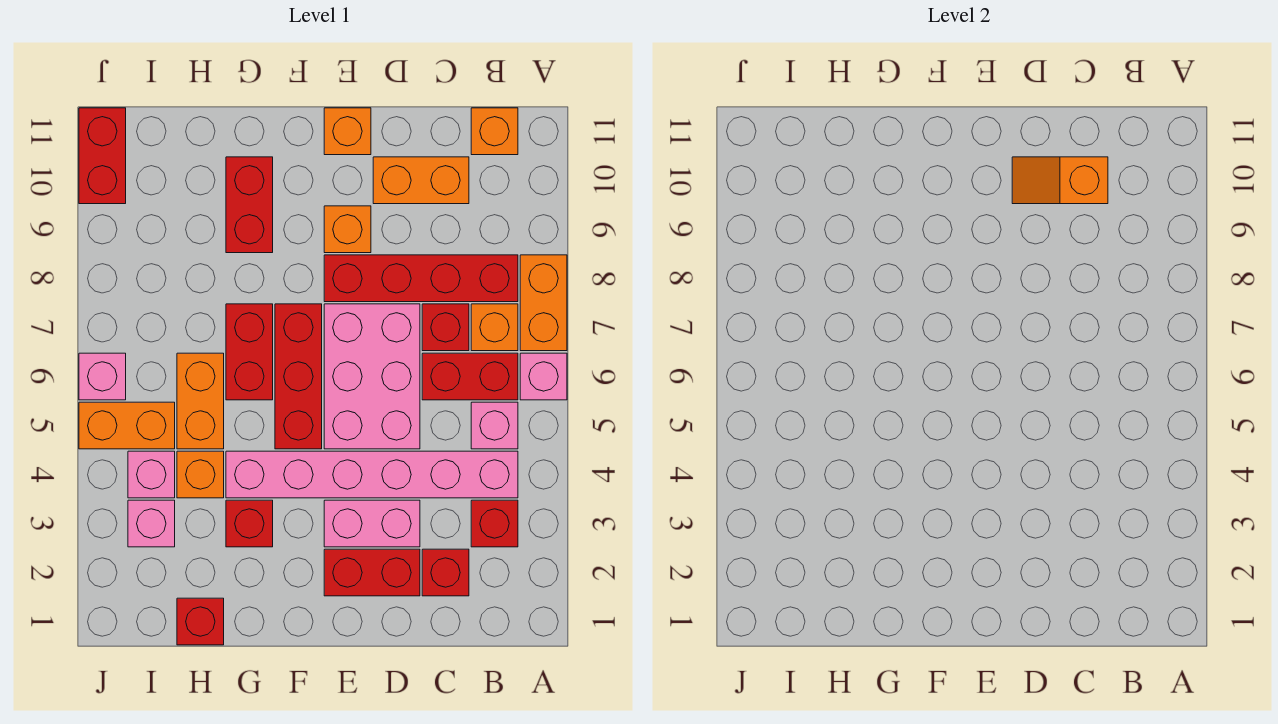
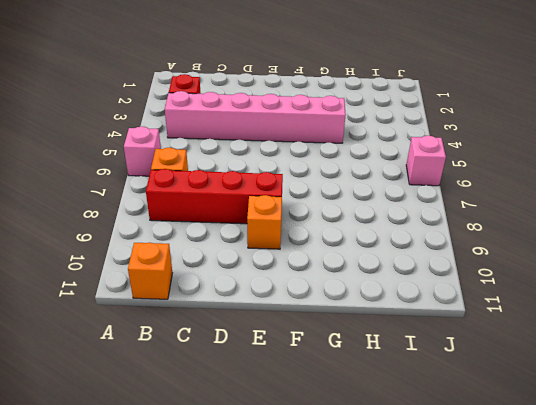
none -> orange 1x2 brick [520,255,567,351]
none -> pink 1x1 brick [471,402,518,449]
none -> red 1x2 brick [422,353,518,400]
none -> red 1x1 brick [422,549,469,596]

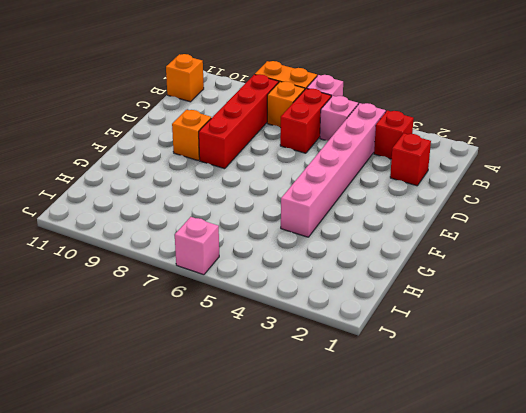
none -> red 1x1 brick [422,304,469,351]
none -> orange 1x2 brick [373,157,469,204]
none -> red 1x2 brick [324,549,420,596]
none -> pink 1x2 brick [324,500,420,547]

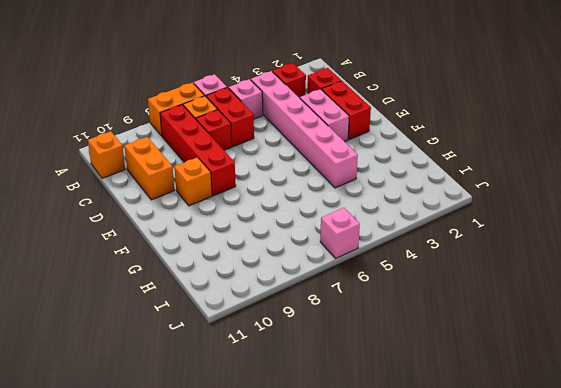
none -> pink 2x3 brick [324,304,420,449]
none -> orange 1x1 brick [324,108,371,155]
none -> red 1x3 brick [275,304,322,449]
none -> red 1x1 brick [226,500,273,547]

